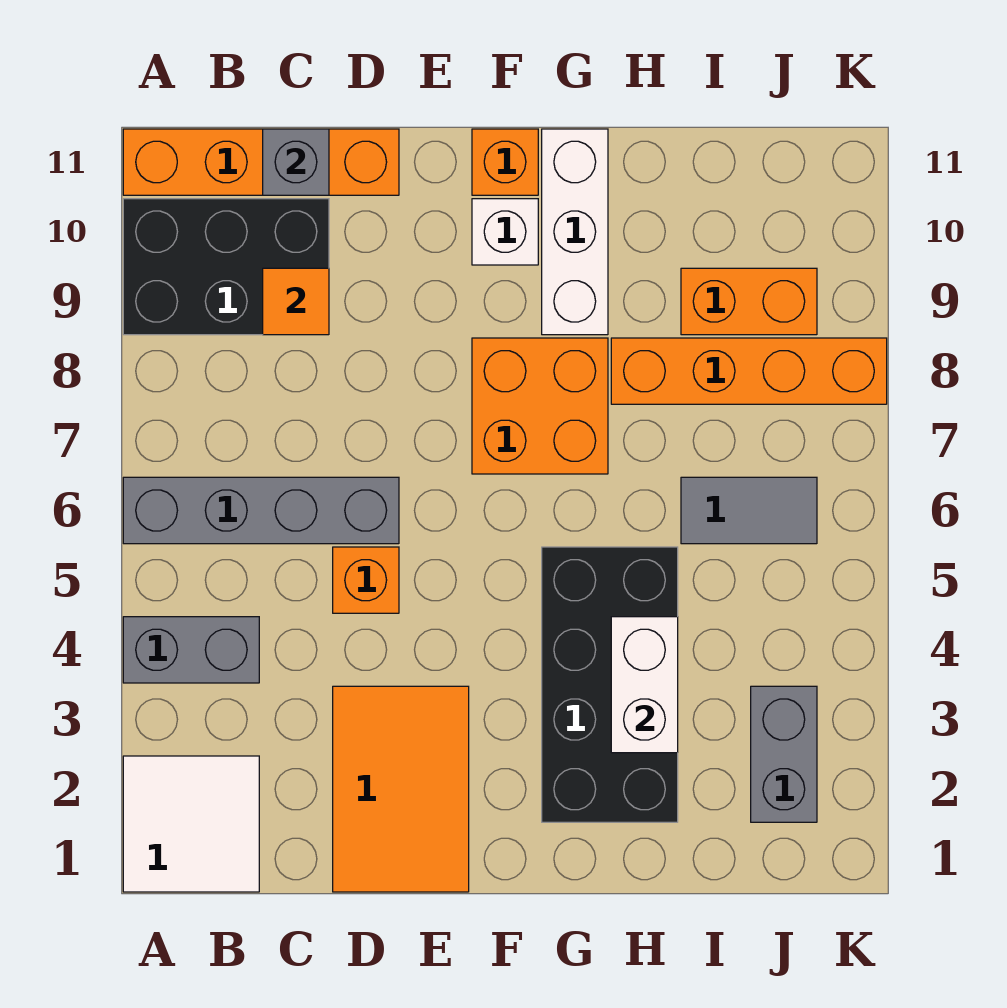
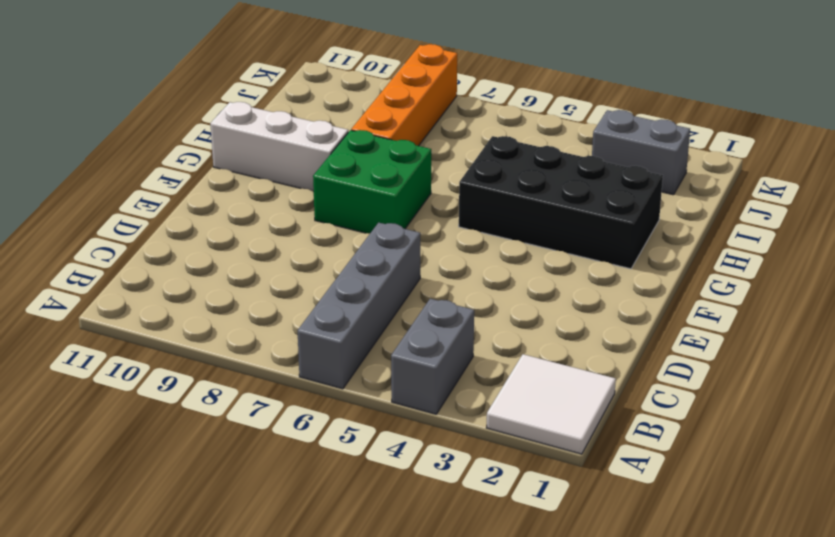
green 2x2 brick [313,130,431,234] -> orange 2x2 brick [472,338,608,474]
none -> black 2x3 brick [123,199,329,335]
none -> orange 1x4 brick [123,129,399,195]
none -> orange 2x3 tile [333,686,469,892]

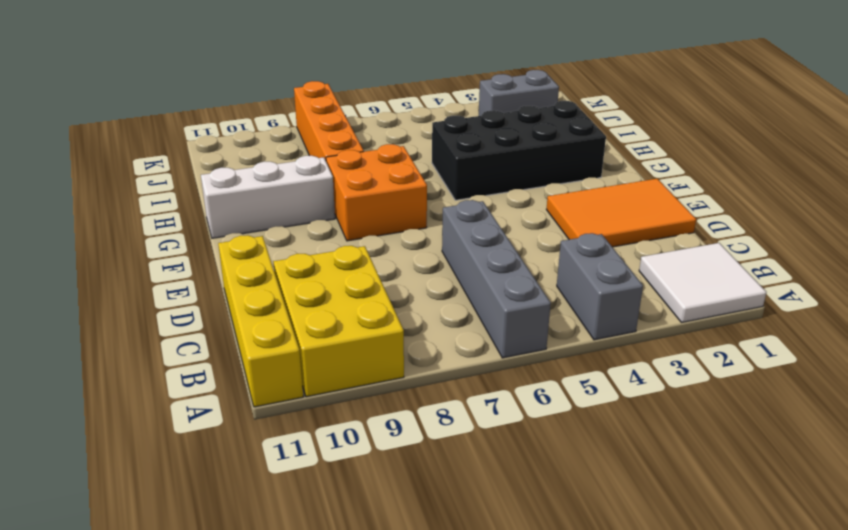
yellow 2x3 brick [273,246,404,397] -> black 2x3 brick [123,199,329,335]
yellow 1x4 brick [218,235,303,407] -> orange 1x4 brick [123,129,399,195]
none -> orange 1x1 brick [333,547,399,613]
none -> white 1x1 brick [472,199,538,265]
none -> orange 1x1 brick [472,129,538,195]

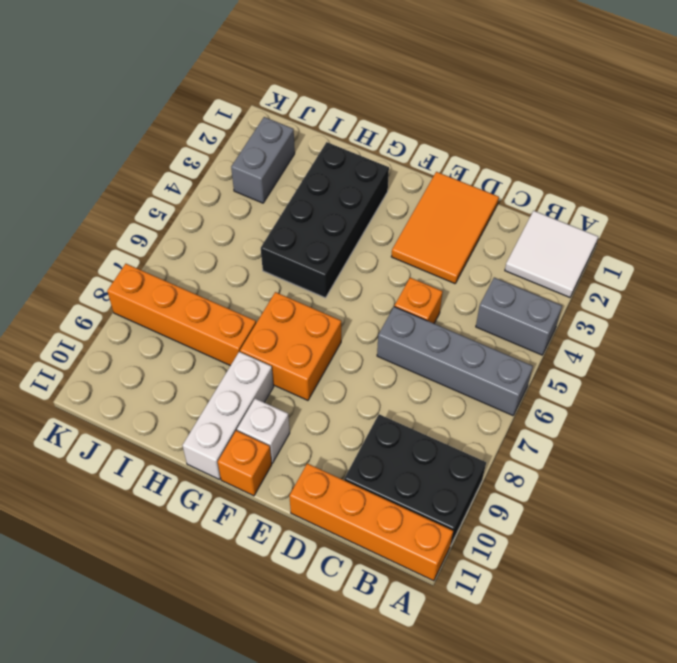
none -> grey 1x2 tile [681,477,817,544]
none -> orange 1x2 brick [681,268,817,335]
none -> orange 1x1 tile [263,268,329,335]

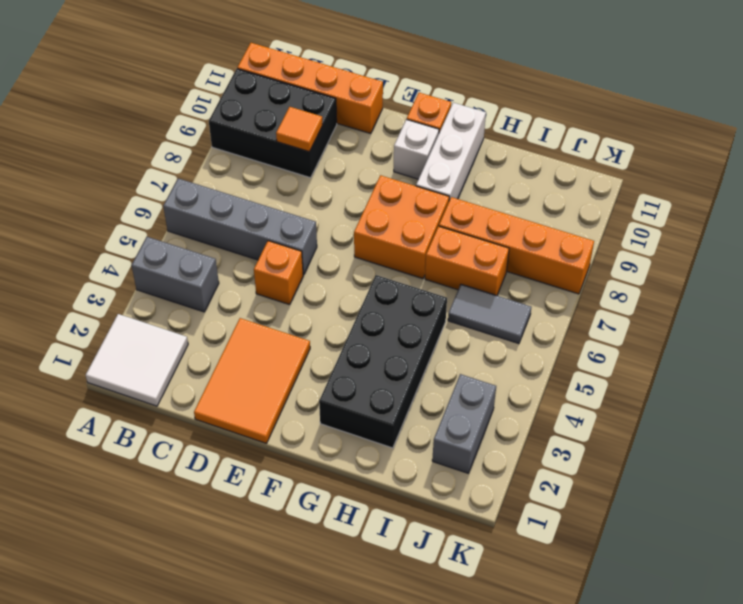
orange 1x2 brick [425,226,509,296] -> orange 1x2 brick moved to [681,268,817,335]
none -> grey 1x1 brick [263,129,329,195]
none -> white 1x2 brick [611,617,678,753]

